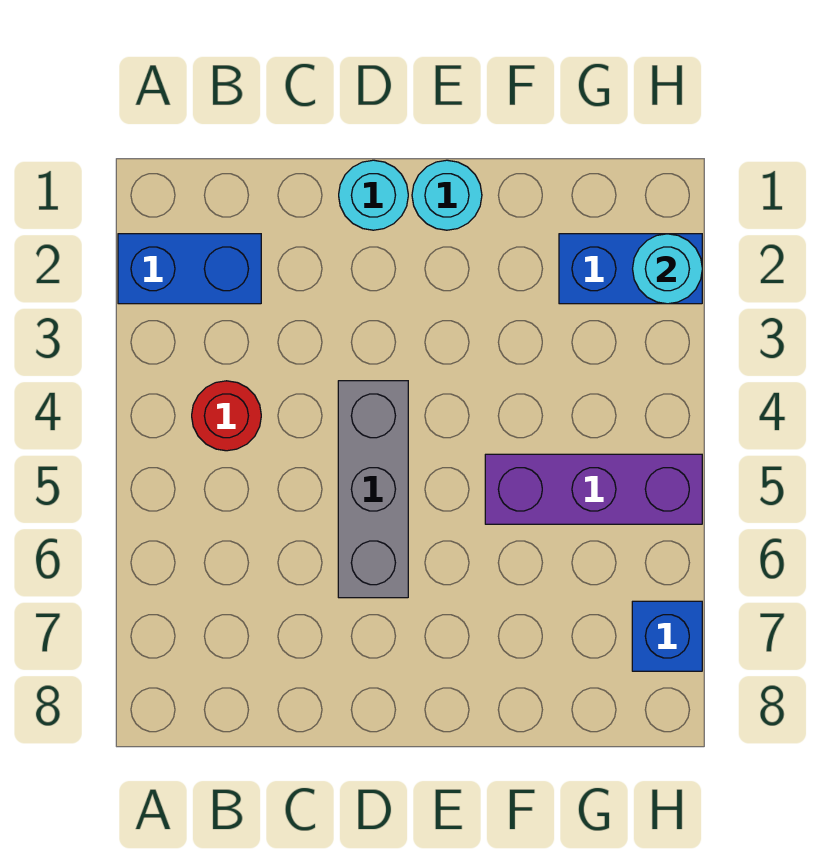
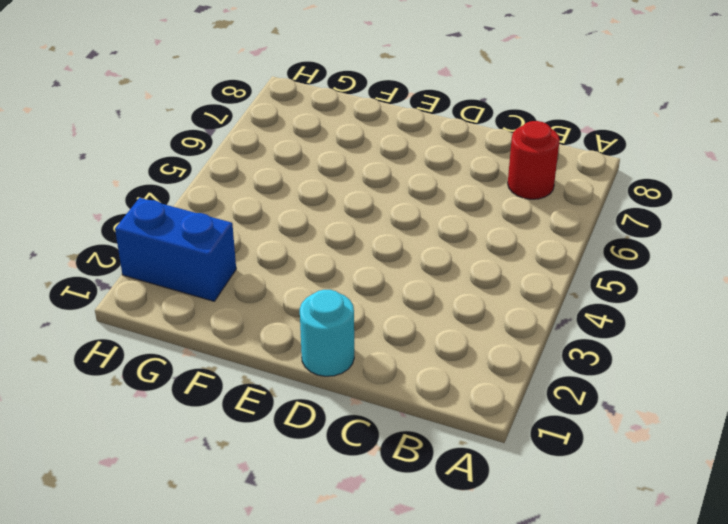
red 1x1 round brick [508,121,560,199] -> red 1x1 round brick moved to [192,381,261,451]
none -> blue 1x2 brick [118,234,261,304]
none -> grey 1x3 brick [338,381,408,598]

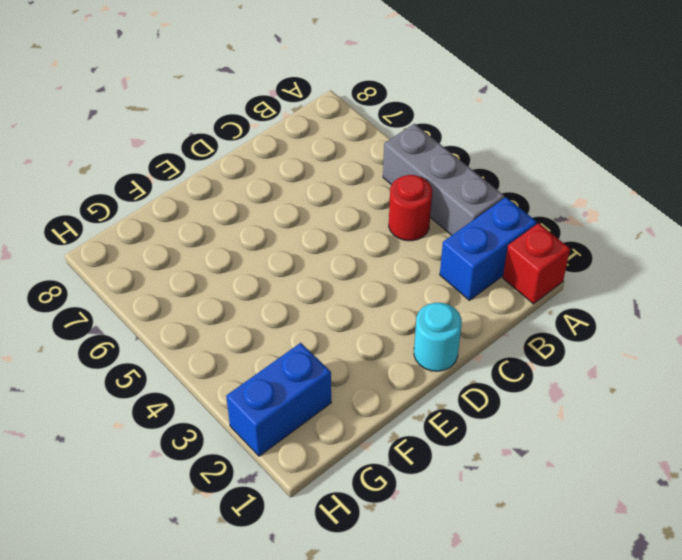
red 1x1 brick [503,223,570,304] -> none
grey 1x3 brick [383,124,504,235] -> grey 1x3 brick moved to [338,381,408,598]
none -> cyan 1x1 round brick [412,160,482,230]
none -> purple 1x3 brick [485,454,702,524]

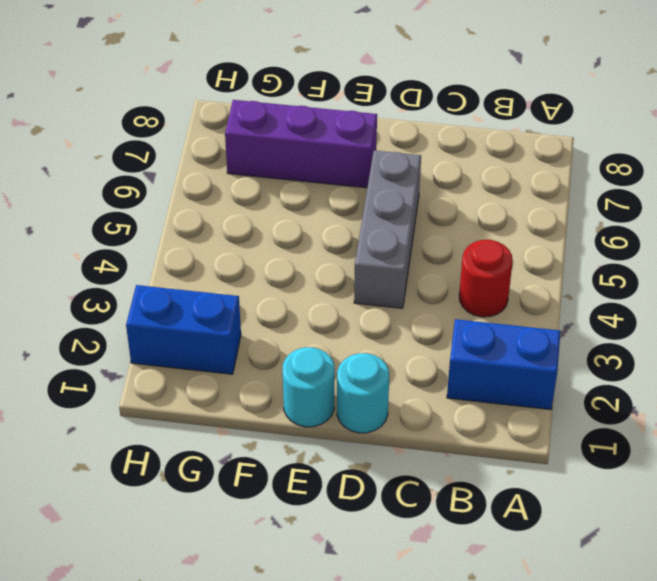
purple 1x3 brick [225,100,377,188] -> purple 1x3 brick moved to [485,454,702,524]
none -> blue 1x1 brick [632,601,702,671]
none -> cyan 1x1 round brick [633,234,702,304]

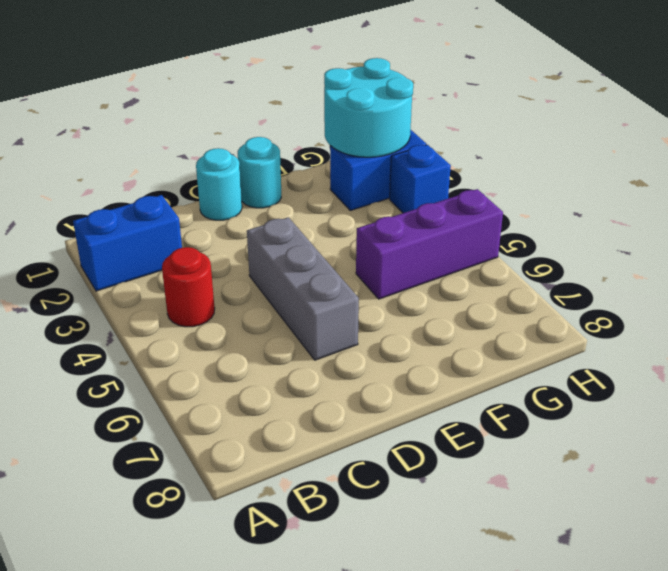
cyan 2x2 round brick [324,58,413,157] -> cyan 1x1 round brick [633,234,702,304]
blue 1x1 brick [390,145,451,213] -> blue 1x1 brick moved to [632,601,702,671]

